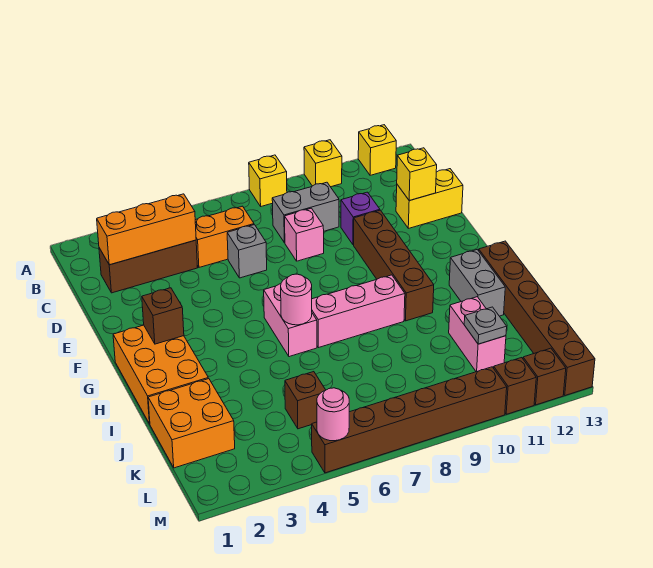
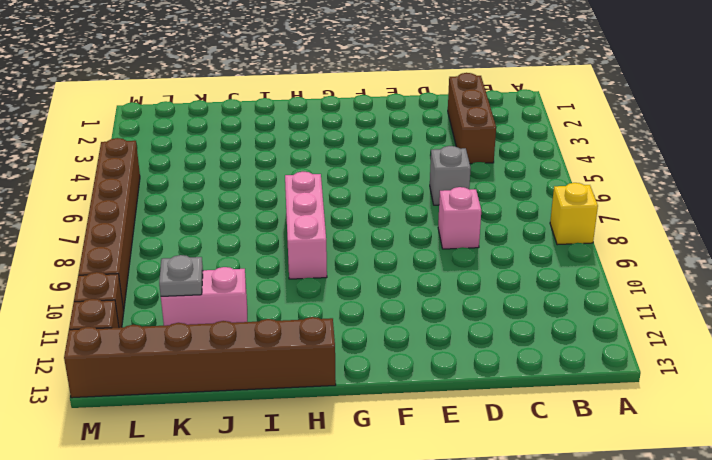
none -> yellow 1x1 brick [304,140,342,187]
none -> yellow 1x1 brick [358,125,396,175]
none -> orange 1x2 brick [195,206,254,267]

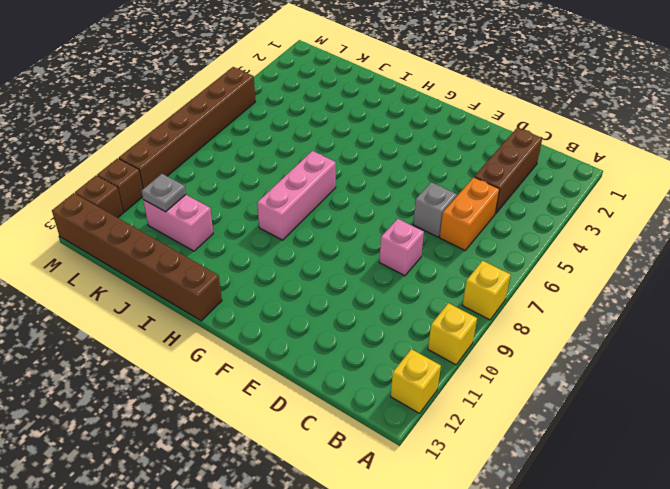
none -> grey 1x2 brick [272,182,339,243]
none -> purple 1x1 brick [341,192,380,245]
none -> yellow 1x2 brick [396,169,463,228]

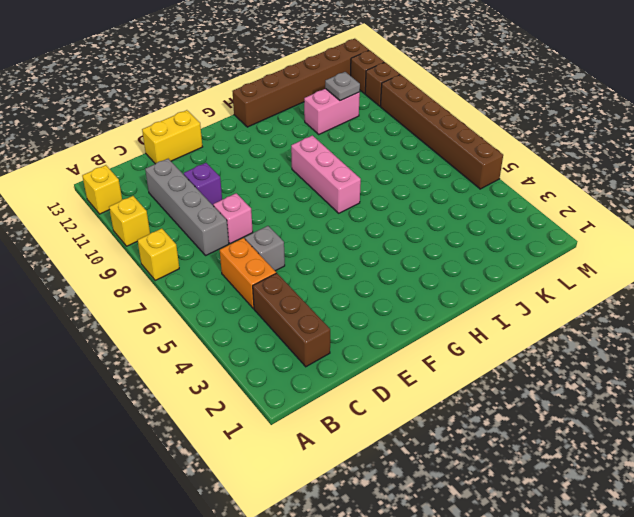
grey 1x4 brick [145,159,229,255] -> grey 1x2 brick [272,182,339,243]
yellow 1x2 brick [142,110,202,164] -> yellow 1x2 brick turned to [396,169,463,228]
none -> brown 1x4 brick [354,210,434,321]
none -> orange 2x3 brick [113,325,208,424]
none -> pink 1x2 brick [264,284,317,357]

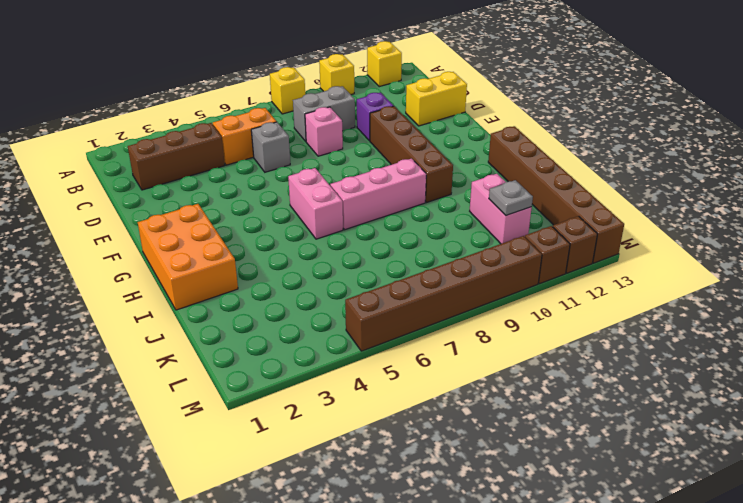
none -> grey 1x2 brick [449,250,505,316]
none -> orange 2x2 brick [148,379,235,468]
none -> brown 1x1 brick [285,372,325,429]

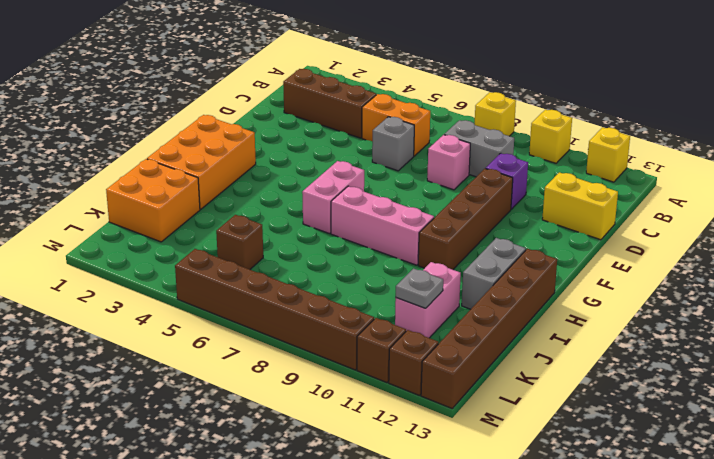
none -> orange 1x3 brick [97,194,196,265]
none -> yellow 1x1 brick [397,148,437,201]
none -> brown 1x1 brick [142,288,184,344]

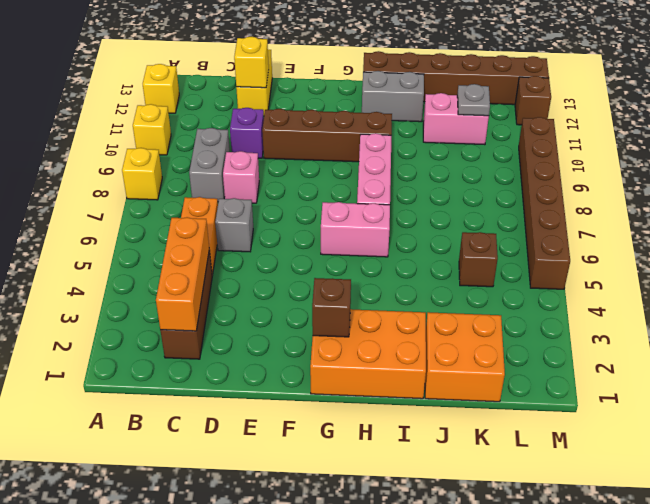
none -> brown 1x1 brick [494,358,536,414]
none -> pink 1x1 round brick [281,274,312,325]
none -> pink 1x1 round brick [317,388,349,441]

